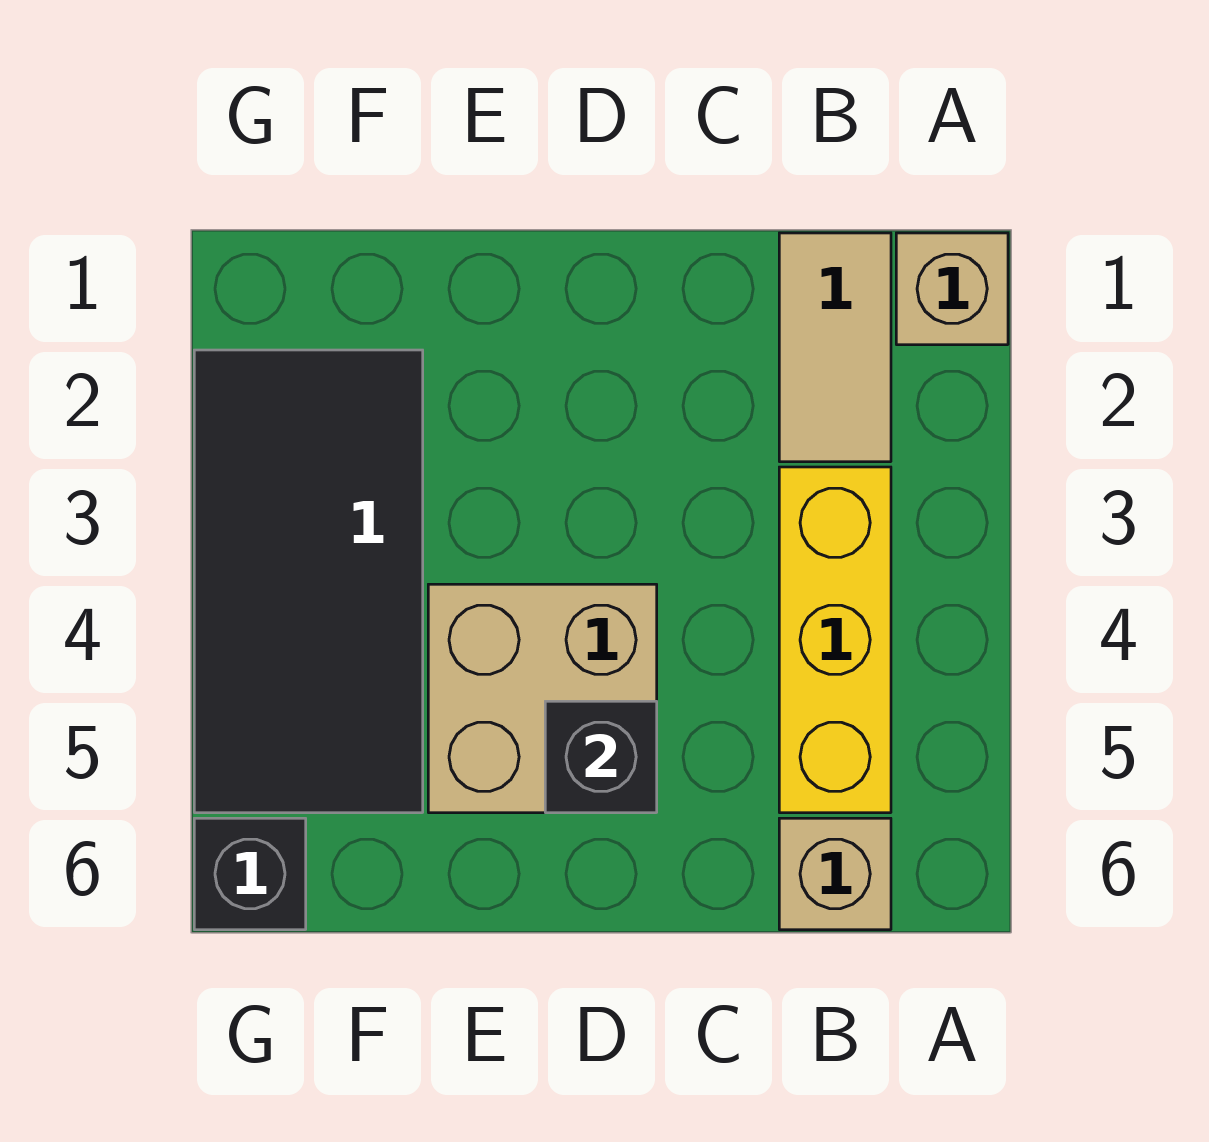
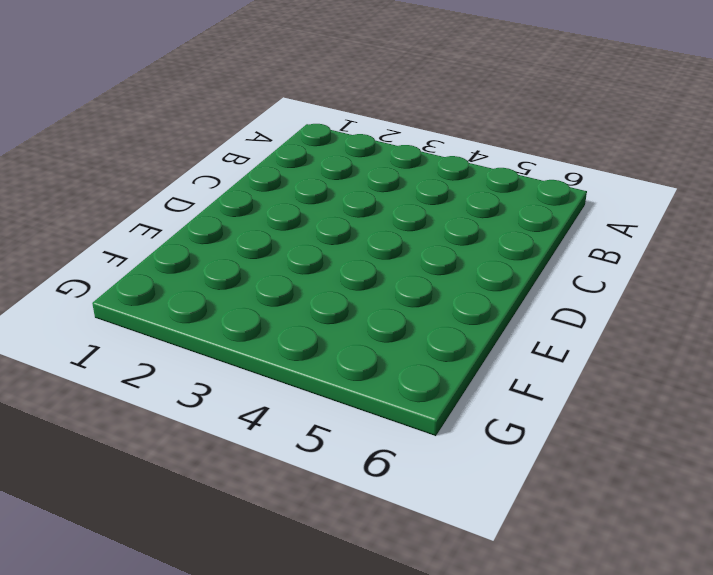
none -> tan 1x1 brick [896,233,1008,345]
none -> tan 1x2 tile [779,233,891,462]

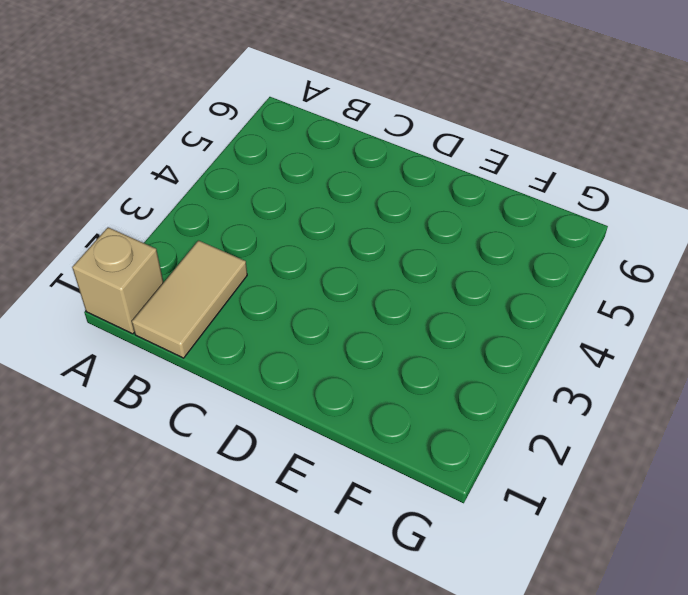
none -> yellow 1x3 brick [779,467,891,813]
none -> tan 1x1 brick [779,818,891,930]

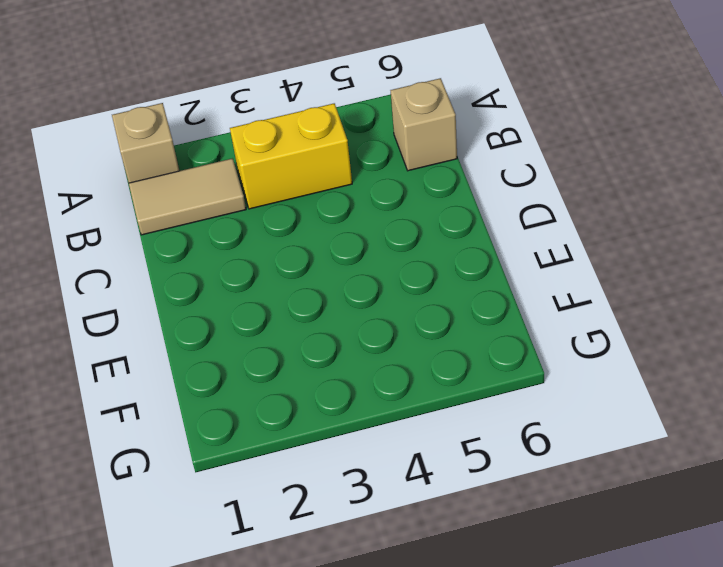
yellow 1x2 brick [230,103,352,209] -> yellow 1x3 brick [779,467,891,813]
none -> tan 2x2 brick [428,584,657,813]
none -> black 2x4 tile [194,350,423,813]

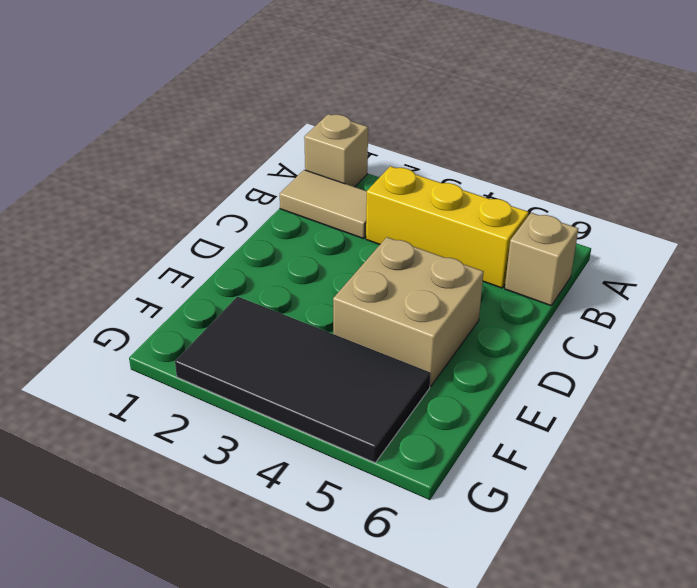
none -> black 1x1 brick [194,818,306,930]
none -> black 1x1 brick [545,701,657,813]

